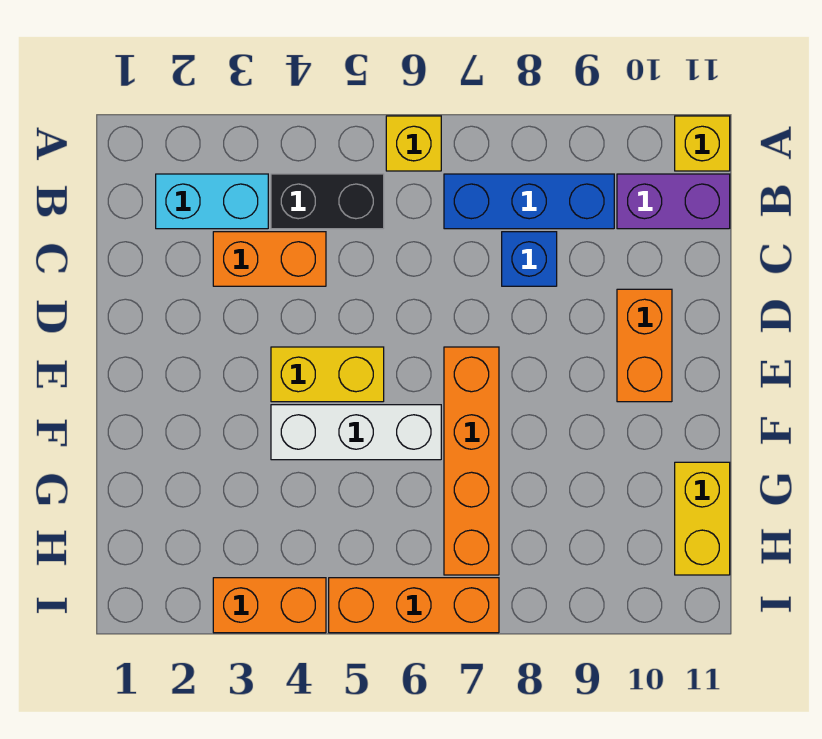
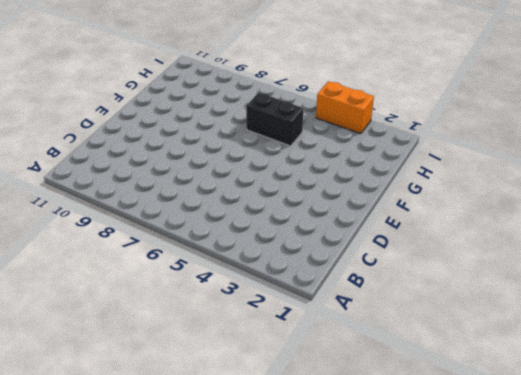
black 1x2 brick [246,93,304,146] -> black 1x2 brick moved to [271,174,384,229]
none -> yellow 1x1 brick [386,116,441,171]
none -> yellow 1x1 brick [675,116,730,171]
none -> cyan 1x2 brick [156,174,268,229]

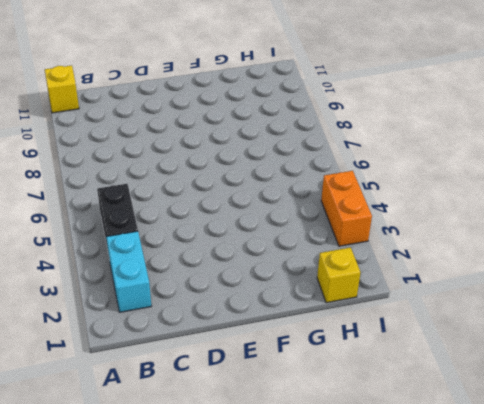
yellow 1x1 brick [317,248,361,303] -> yellow 1x1 brick moved to [386,116,441,171]
none -> blue 1x3 brick [444,174,614,229]
none -> purple 1x2 brick [617,174,730,229]
none -> orange 1x2 brick [213,232,326,286]

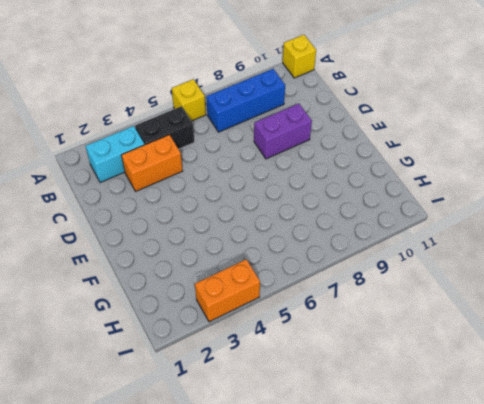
purple 1x2 brick [254,104,312,159] -> purple 1x2 brick moved to [617,174,730,229]
none -> blue 1x1 brick [502,232,557,286]
none -> orange 1x2 brick [617,289,672,402]
none -> yellow 1x2 brick [271,347,384,402]

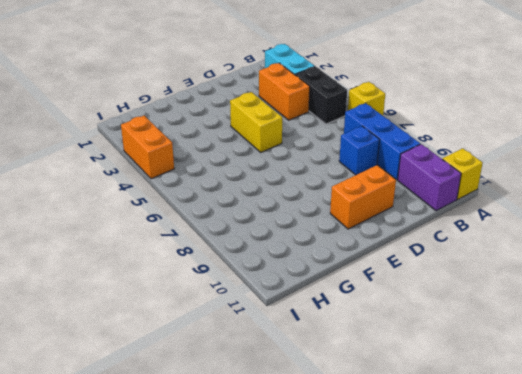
none -> orange 1x4 brick [444,347,499,575]
none -> white 1x3 brick [271,405,441,460]
none -> yellow 1x2 brick [675,462,730,575]

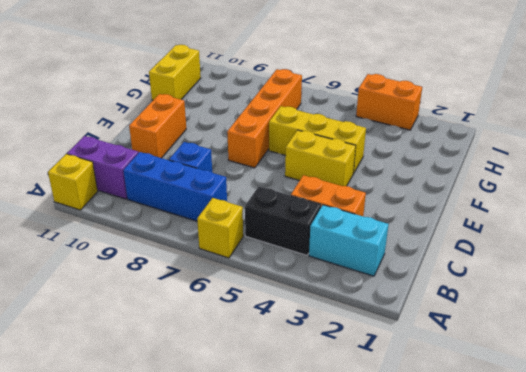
yellow 1x3 brick [269,106,366,174] -> white 1x3 brick [271,405,441,460]
none -> orange 1x3 brick [329,578,499,633]

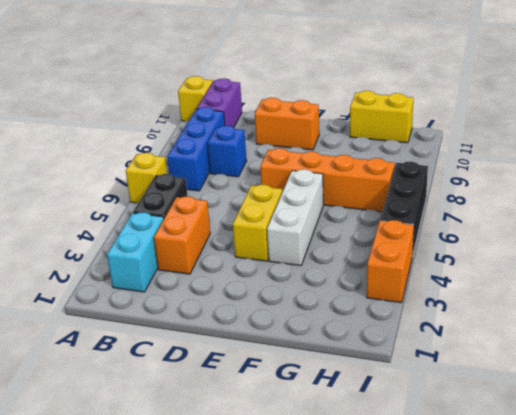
black 1x3 brick [380,162,428,257] -> orange 1x3 brick [329,578,499,633]

